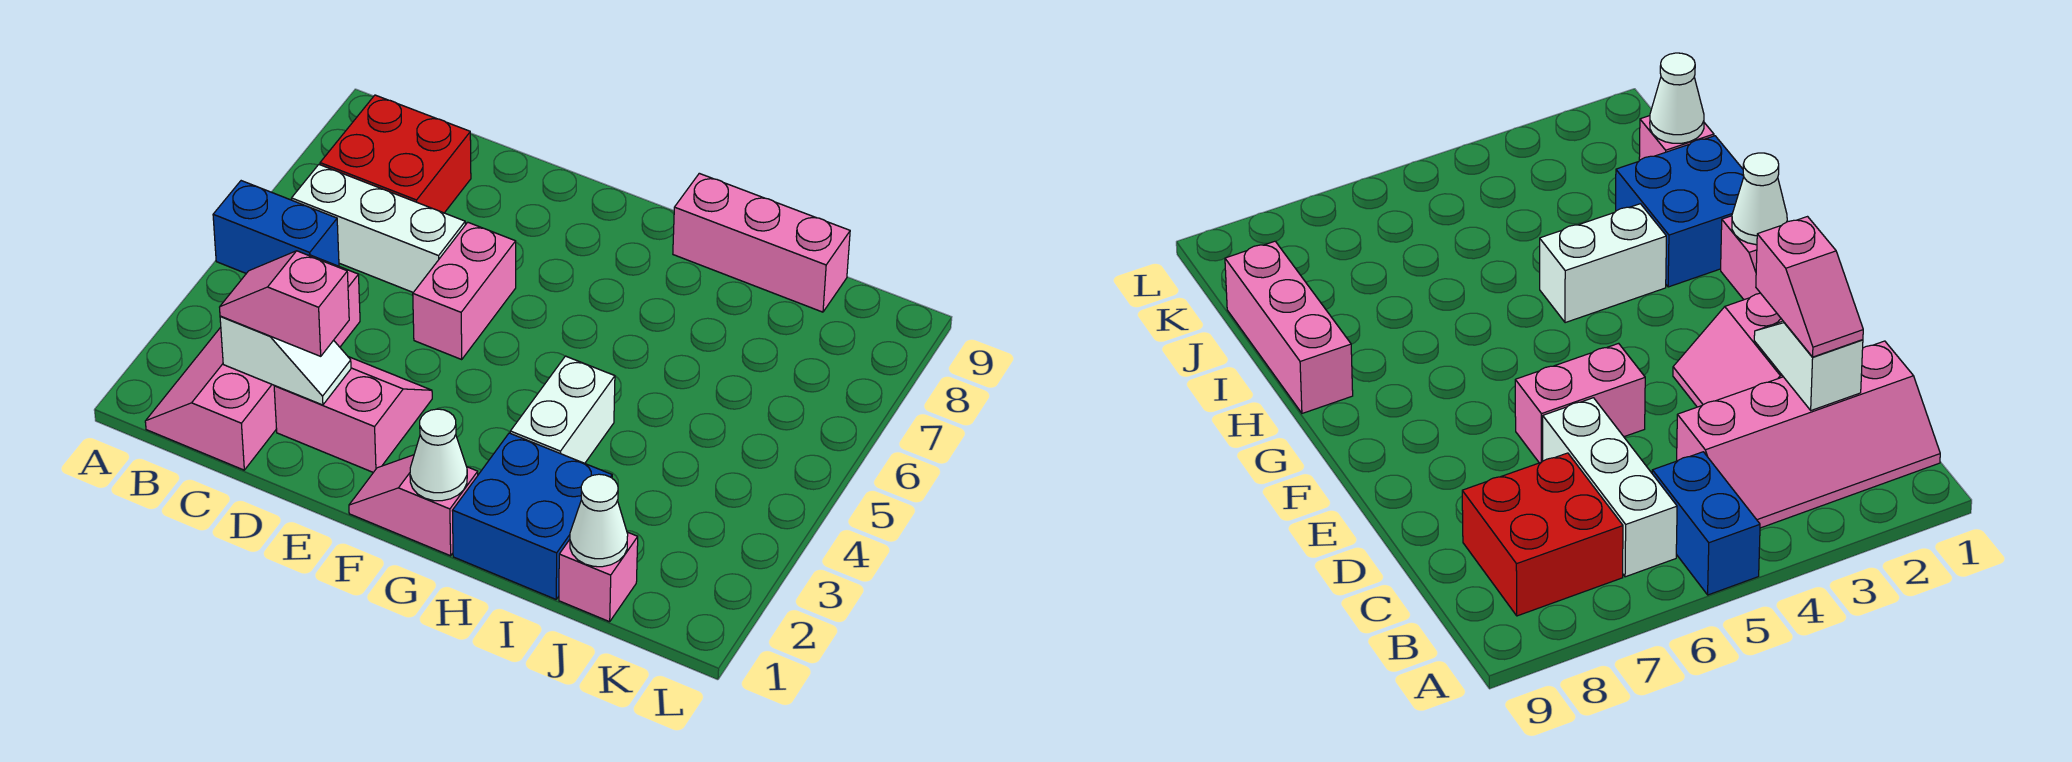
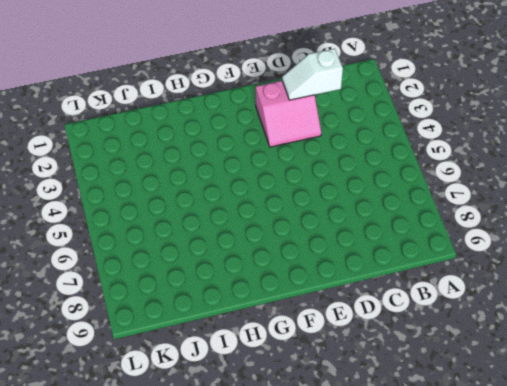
none -> blue 1x2 brick [213,181,339,273]
none -> pink 2x4 slope [145,255,360,470]
none -> white 1x3 brick [292,165,465,292]

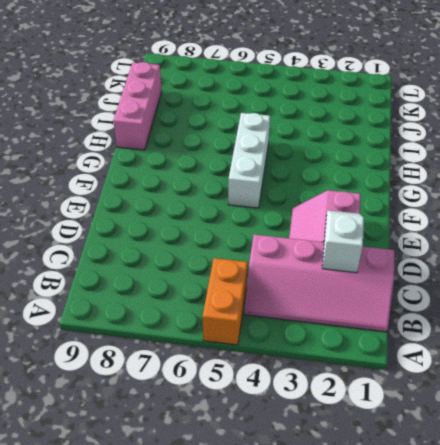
orange 1x2 brick [203,258,248,345] -> blue 1x2 brick [213,181,339,273]
white 1x3 brick [228,113,270,208] -> white 1x3 brick moved to [292,165,465,292]
none -> red 2x2 brick [320,95,471,213]
none -> pink 1x2 brick [413,222,516,359]
none -> pink 1x2 slope [349,455,478,556]

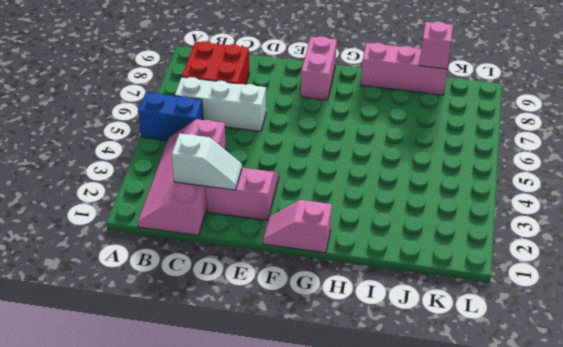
pink 1x2 brick [301,36,337,100] -> pink 1x2 brick moved to [413,222,516,359]
pink 1x1 brick [420,22,453,69] -> pink 1x1 brick moved to [559,532,638,622]
none -> blue 2x2 brick [452,433,612,599]
none -> white 1x2 brick [510,356,615,463]
none -> white 1x1 cone [410,409,467,501]

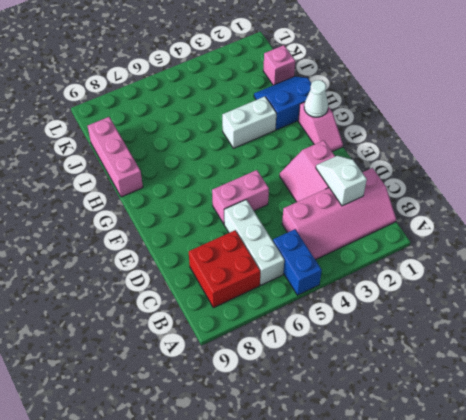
blue 2x2 slope [254,76,312,130] -> blue 2x2 brick [452,433,612,599]
none -> white 1x1 cone [570,474,628,567]
none -> pink 1x2 slope [220,251,349,356]

